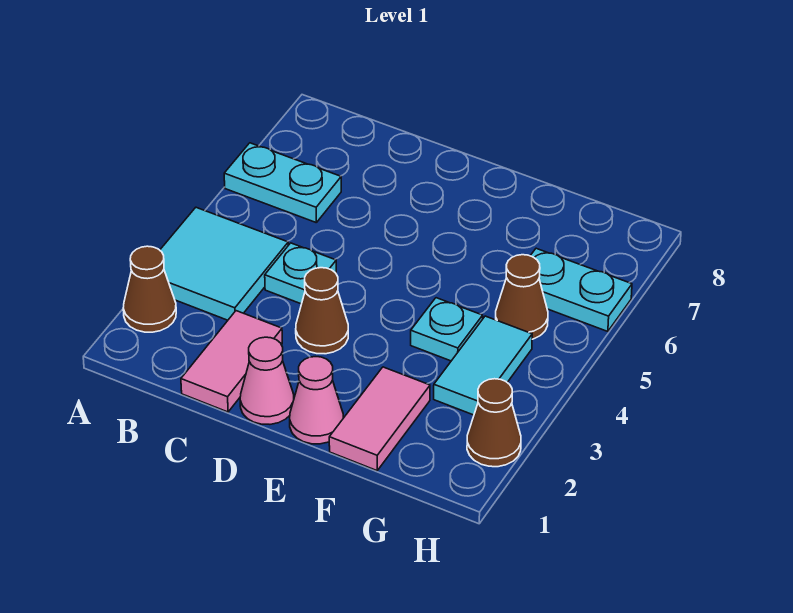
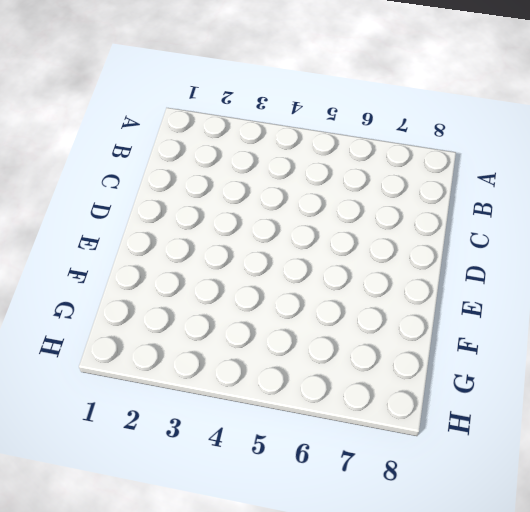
none -> brown 1x1 cone [123,246,176,332]
none -> cyan 2x2 tile [160,207,288,320]
none -> cyan 1x2 plate [224,143,341,222]

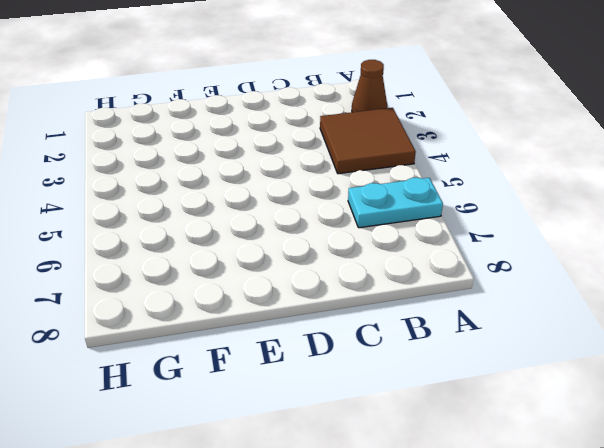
brown 2x2 tile [320,108,416,174] -> cyan 2x2 tile [160,207,288,320]
none -> pink 1x2 tile [181,311,282,412]
none -> cyan 1x1 plate [265,243,336,304]
none -> pink 1x1 cone [240,337,294,424]

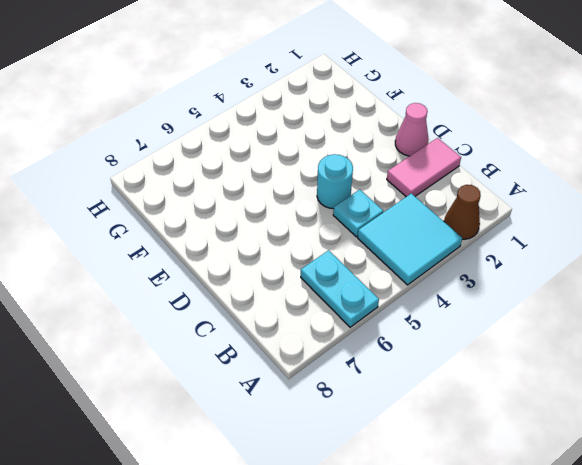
cyan 1x1 round brick [317,154,353,209] -> none
none -> brown 1x1 cone [296,268,348,354]
none -> pink 1x1 cone [290,357,343,444]
none -> pink 1x2 tile [329,367,430,471]

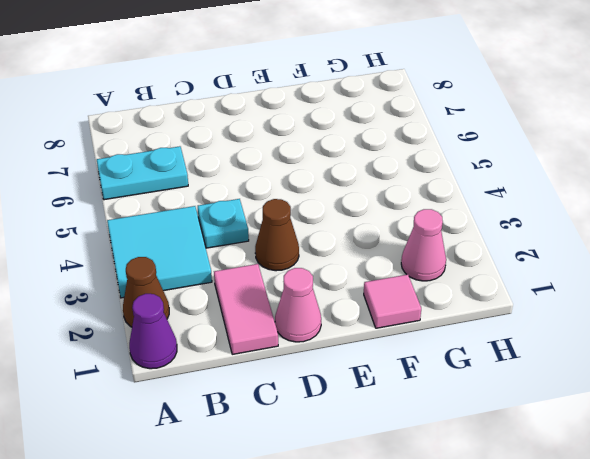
purple 1x1 cone [129,294,177,369] -> none
pink 1x1 tile [364,274,421,328] -> pink 1x2 tile [329,367,430,471]
pink 1x1 cone [401,209,446,281] -> pink 1x1 cone moved to [290,357,343,444]
none -> cyan 1x1 plate [411,298,483,361]
none -> cyan 1x2 tile [434,316,532,415]
none -> brown 1x1 cone [496,255,548,339]

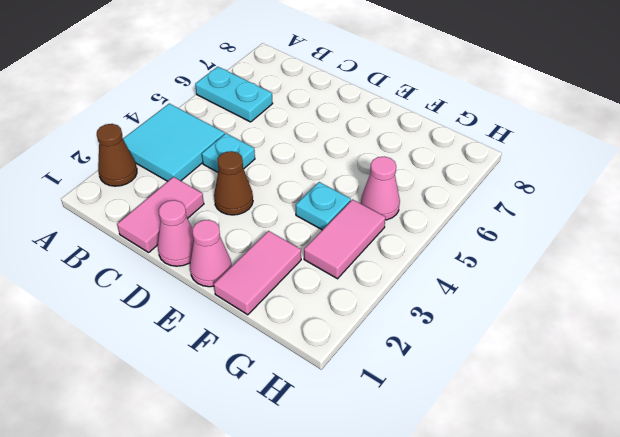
pink 1x2 tile [304,200,385,279] -> cyan 1x2 tile [434,316,532,415]
pink 1x1 cone [361,157,400,220] -> brown 1x1 cone [496,255,548,339]
none -> cyan 1x2 plate [530,248,632,331]
none -> brown 1x1 cone [467,379,521,467]

